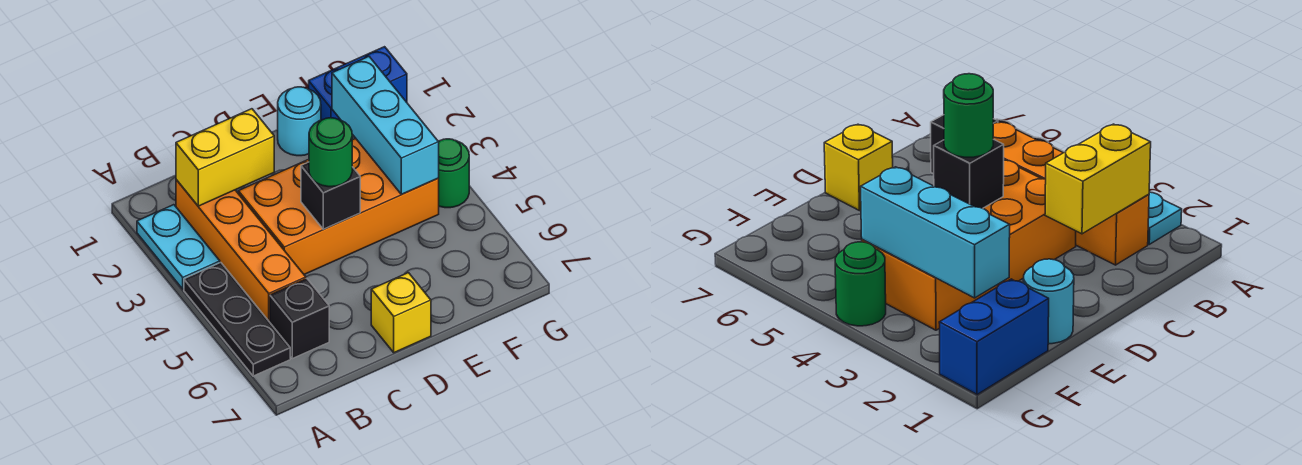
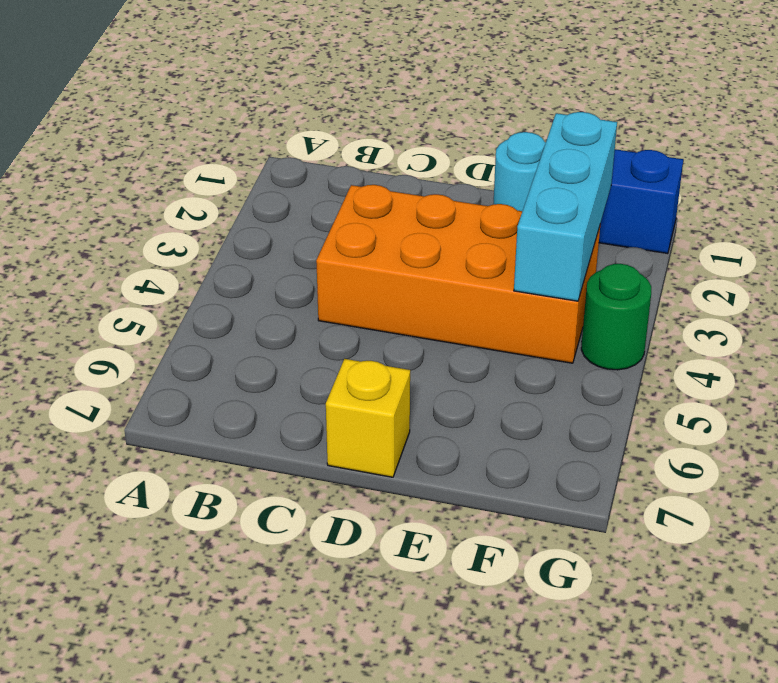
none -> cyan 1x2 plate [137,205,220,289]
none -> black 1x3 plate [184,263,290,376]
none -> orange 1x4 brick [176,180,306,322]

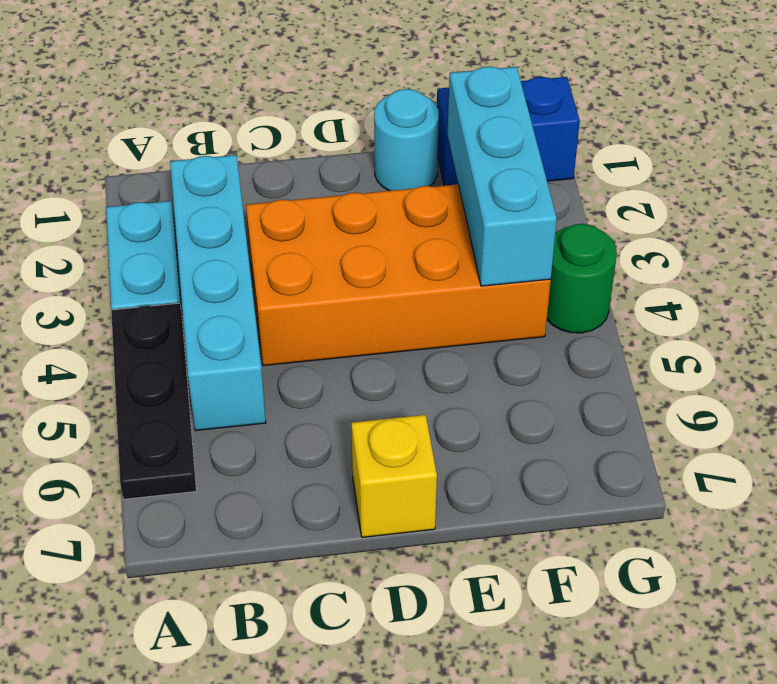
cyan 1x4 brick [170,155,266,431] -> orange 1x4 brick [176,180,306,322]
none -> black 1x1 brick [270,279,329,359]
none -> yellow 1x2 brick [176,109,274,206]
none -> black 1x1 brick [301,162,360,229]

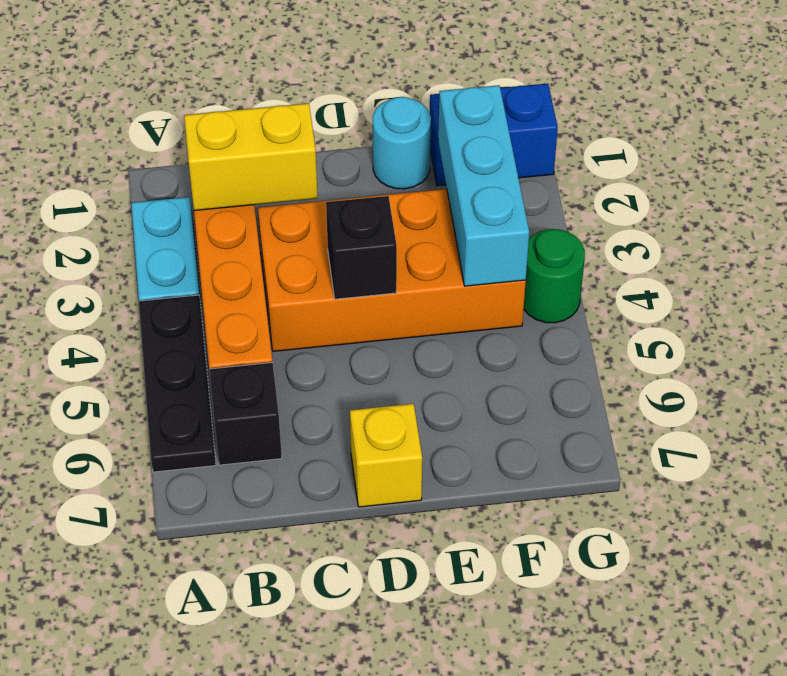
none -> green 1x1 round brick [309,118,352,187]

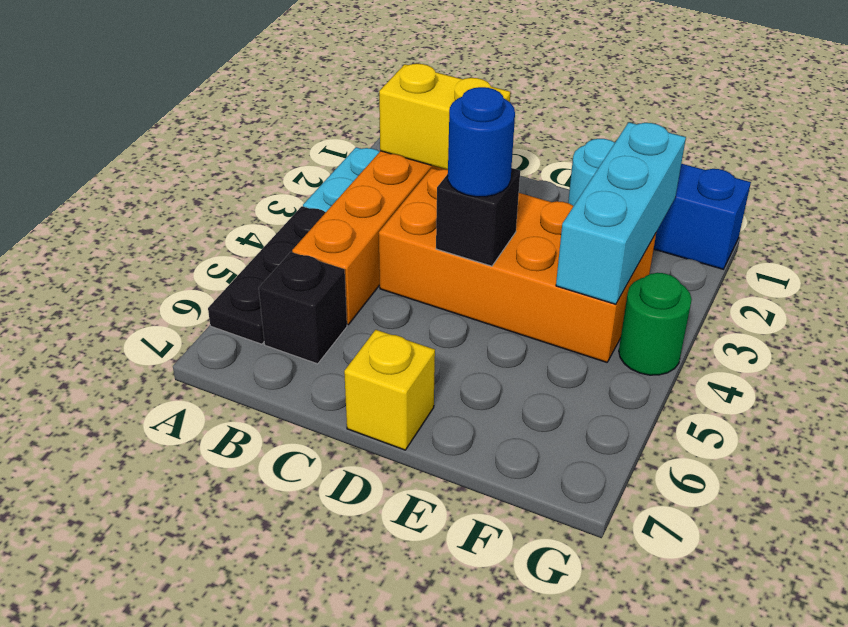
blue 1x1 round brick [448,87,515,197] -> green 1x1 round brick [309,118,352,187]

